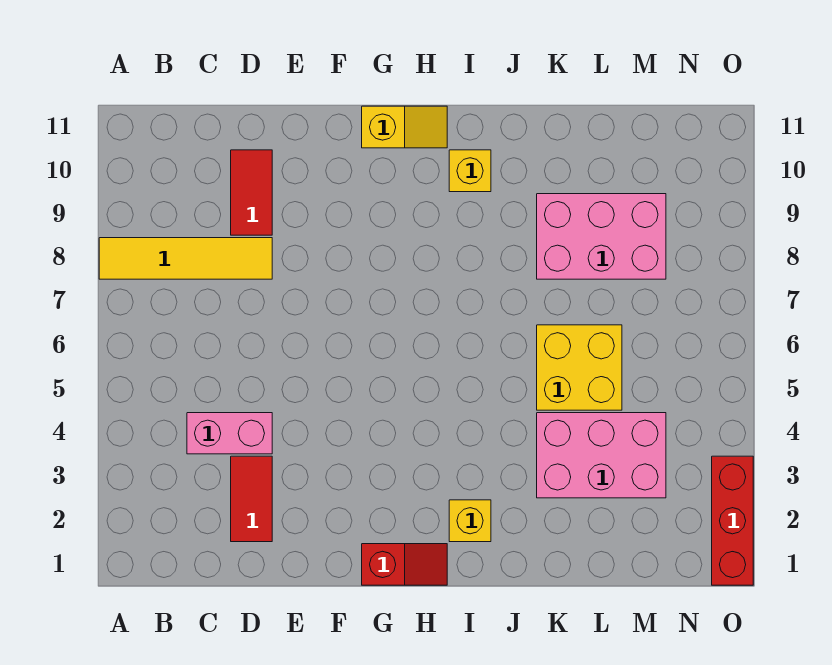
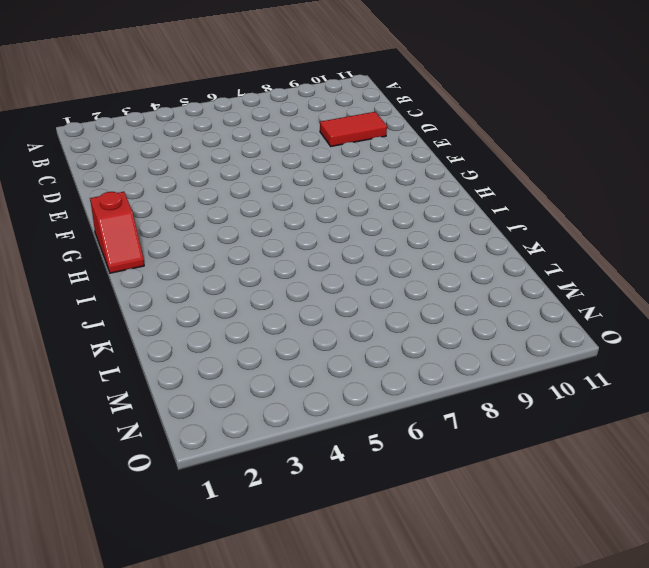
none -> yellow 1x4 tile [99,238,272,279]
none -> pink 1x2 brick [187,413,272,454]
none -> red 1x2 tile [231,456,272,542]

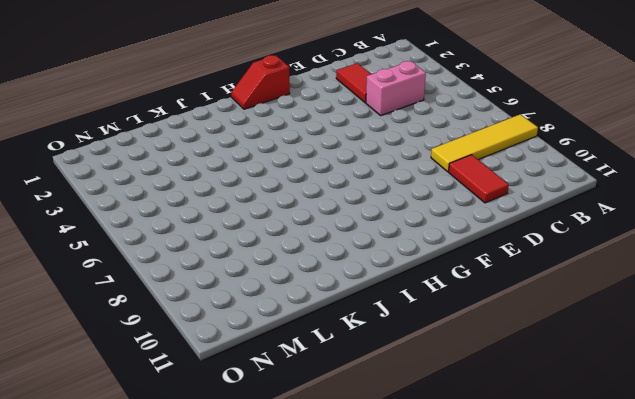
none -> yellow 1x2 slope [362,106,447,148]
none -> yellow 1x1 brick [449,500,491,542]
none -> yellow 1x1 brick [449,150,491,192]

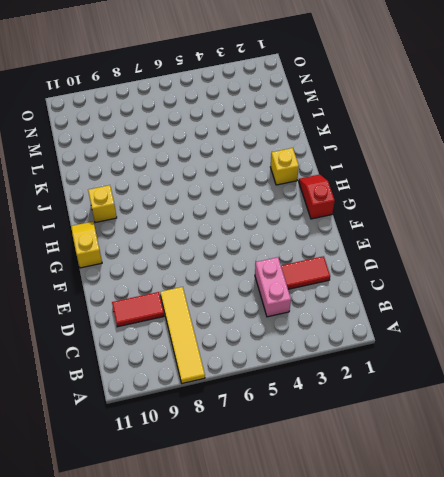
none -> pink 2x3 brick [537,413,666,498]
none -> yellow 2x2 brick [537,325,622,410]
none -> pink 2x3 brick [537,194,666,279]

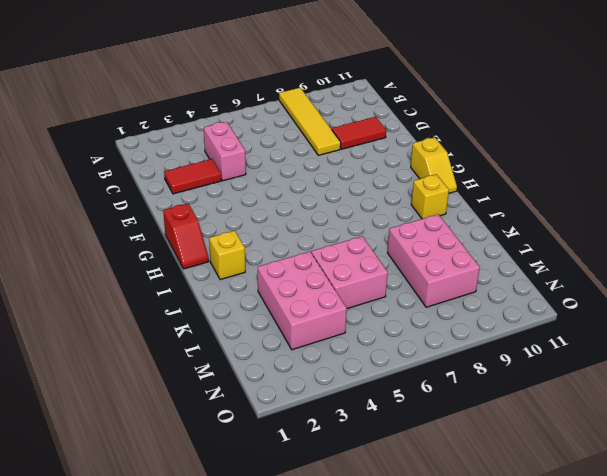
pink 2x2 brick [311,236,388,309] -> yellow 2x2 brick [537,325,622,410]
none -> red 1x3 brick [712,456,753,585]

